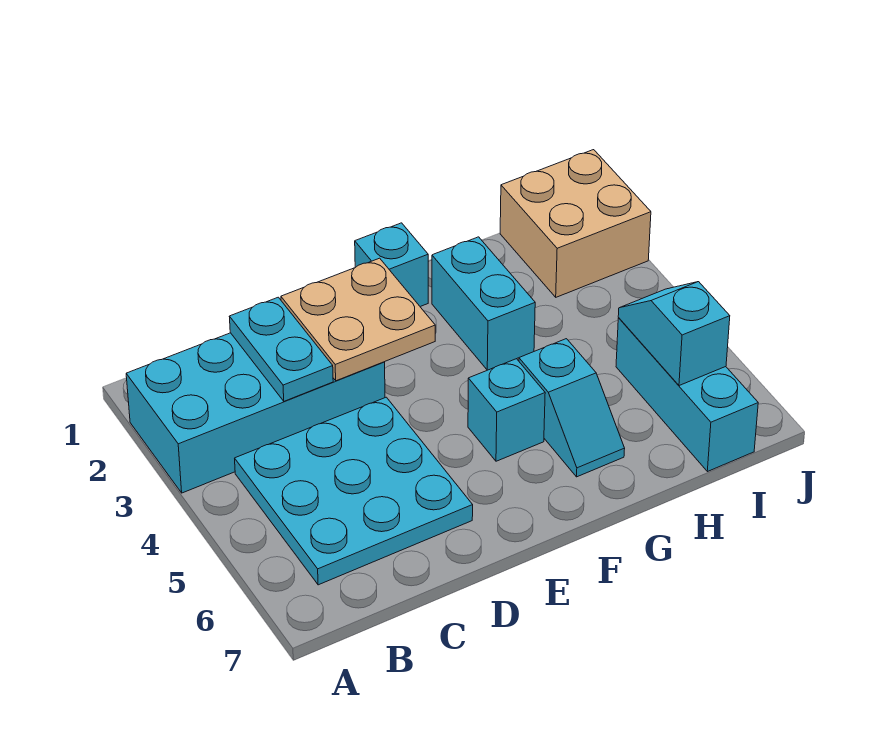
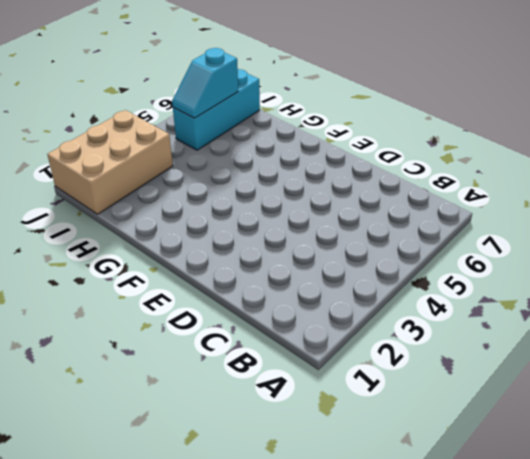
tan 2x3 brick [47,110,173,214] -> tan 2x2 brick [500,150,651,297]
none -> cyan 2x4 brick [126,333,385,493]
none -> cyan 3x3 plate [235,397,473,585]

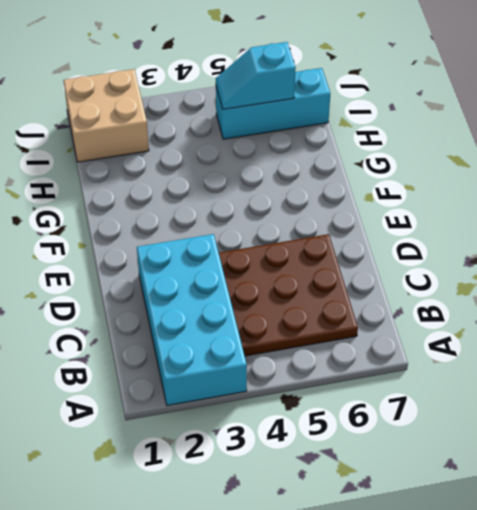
brown 3x3 plate [219,234,358,356] -> cyan 3x3 plate [235,397,473,585]
none -> cyan 1x1 brick [355,223,428,307]
none -> cyan 1x1 brick [468,359,545,461]

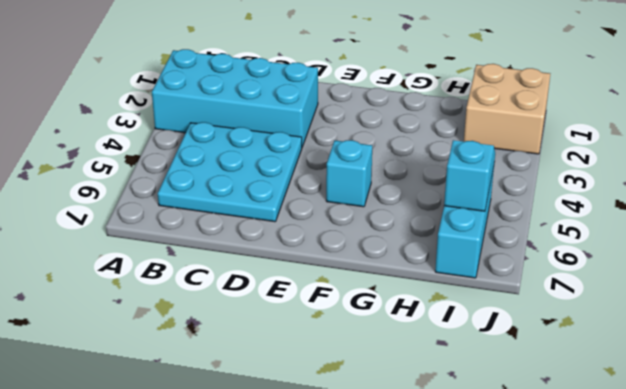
none -> cyan 1x1 brick [355,223,428,307]
none -> cyan 1x2 brick [432,237,535,370]

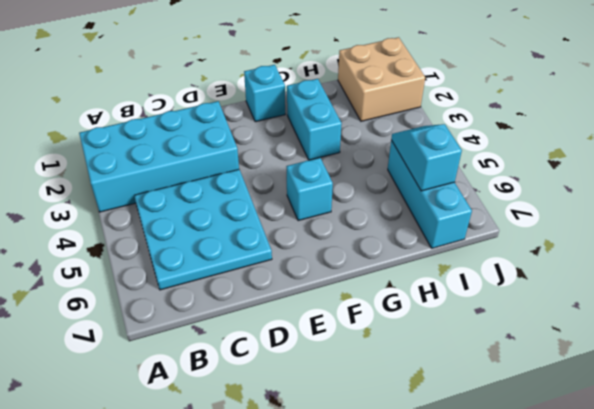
none -> cyan 1x2 slope [519,339,625,477]
none -> cyan 1x2 plate [229,297,333,401]

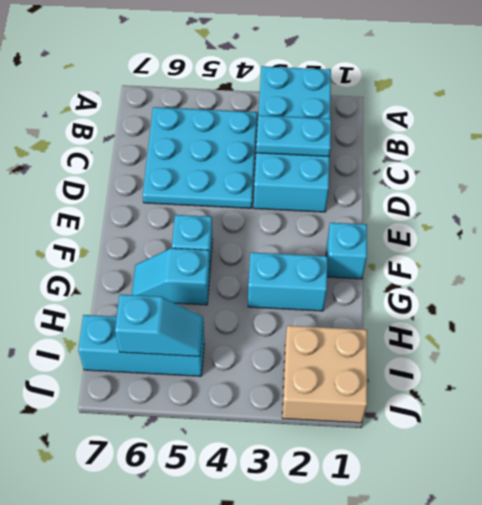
none -> tan 2x2 plate [281,258,435,381]

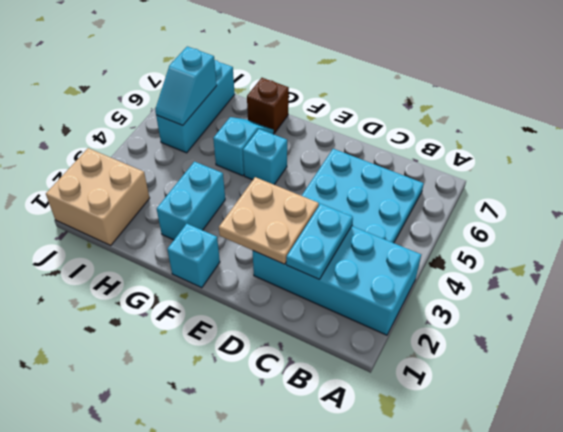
brown 1x1 brick [247,78,289,133] -> none

